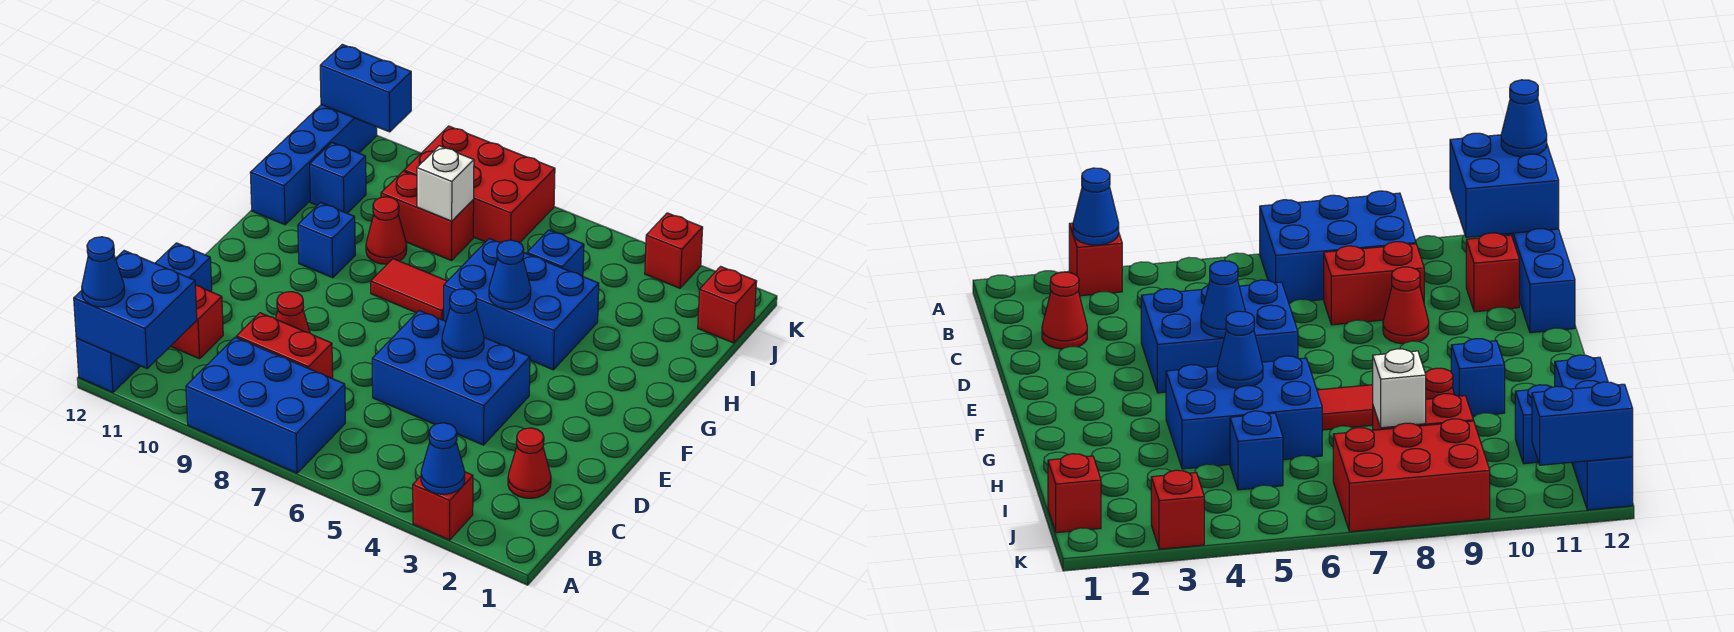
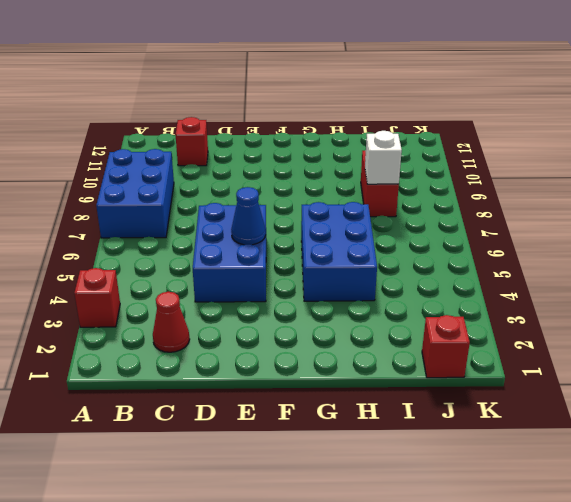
none -> blue 1x4 brick [76,243,212,392]
none -> red 1x2 brick [236,313,333,379]
none -> red 1x1 cone [276,292,310,333]

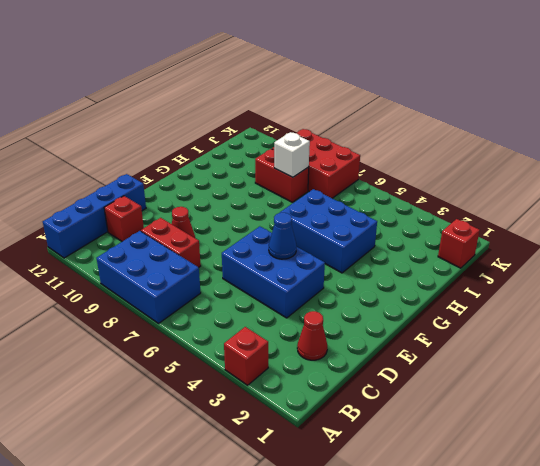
none -> red 1x2 tile [371,259,447,320]
none -> blue 1x1 brick [298,203,355,278]
none -> red 1x1 cone [366,197,407,264]

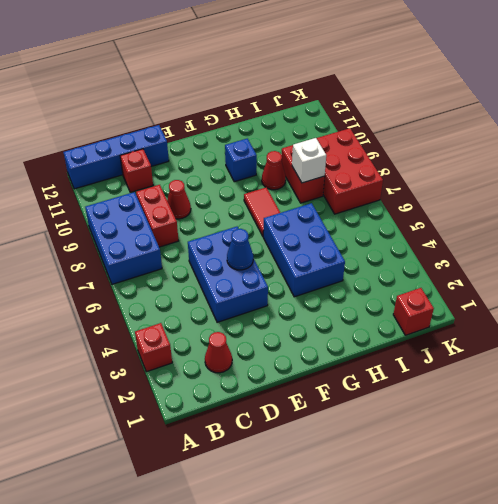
none -> blue 1x4 brick [250,105,377,225]
none -> blue 1x1 brick [527,230,584,276]
none -> blue 1x1 brick [310,143,366,213]

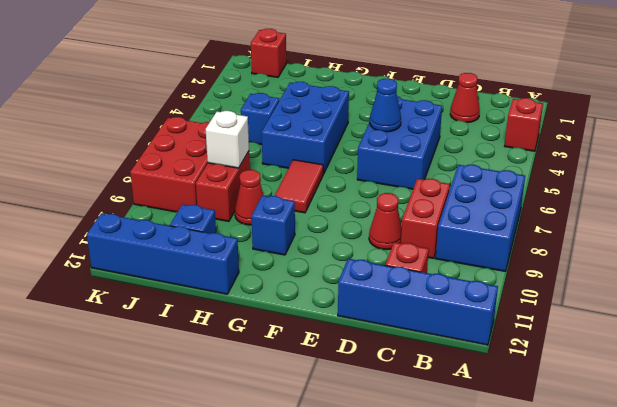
none -> red 1x1 brick [645,213,703,288]
none -> blue 1x1 cone [421,423,465,494]
none -> blue 2x2 brick [74,251,197,368]

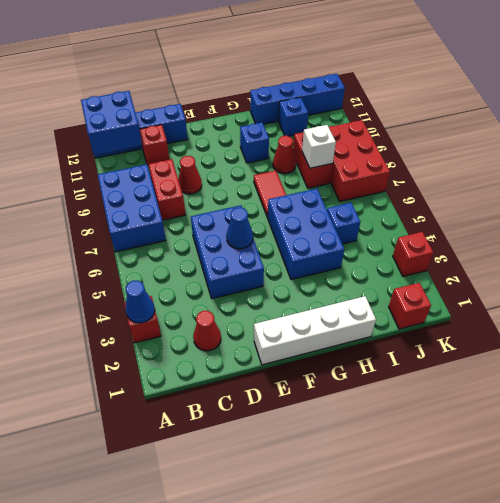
white 1x4 brick [254,296,376,365] -> none
none -> blue 1x1 cone [489,240,531,309]
none -> blue 1x2 brick [320,44,411,132]
none -> blue 1x1 cone [82,237,125,307]

